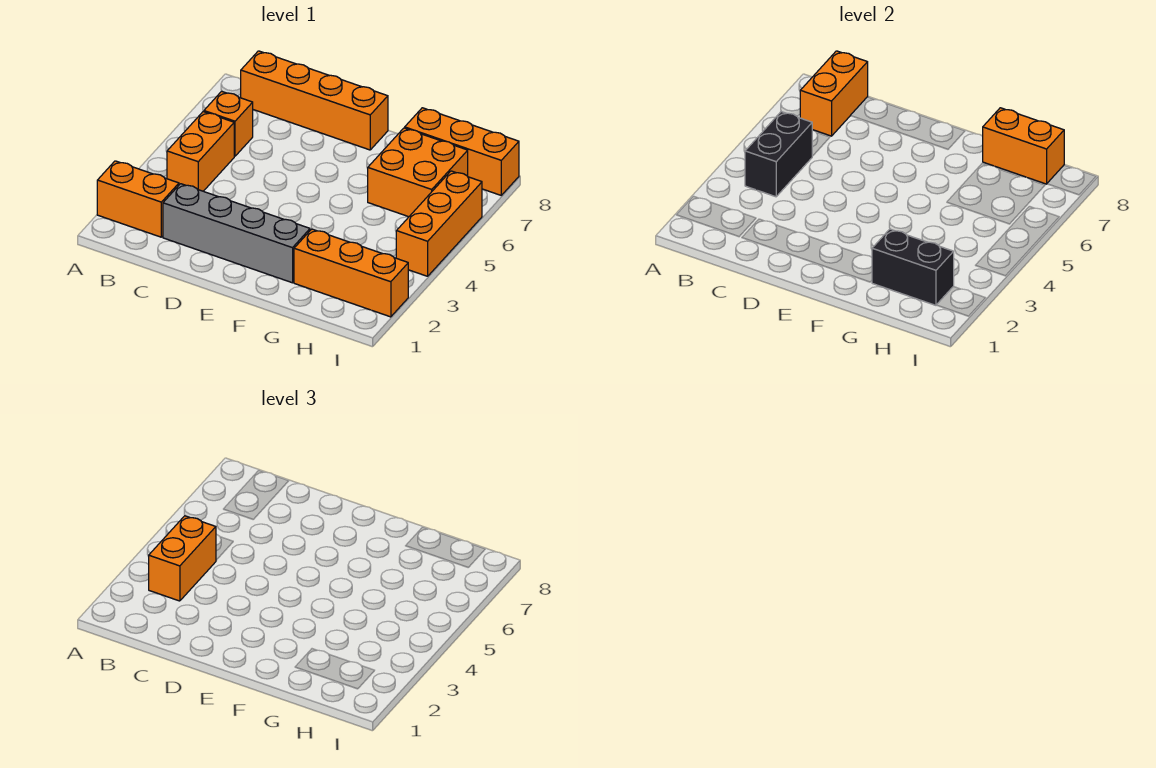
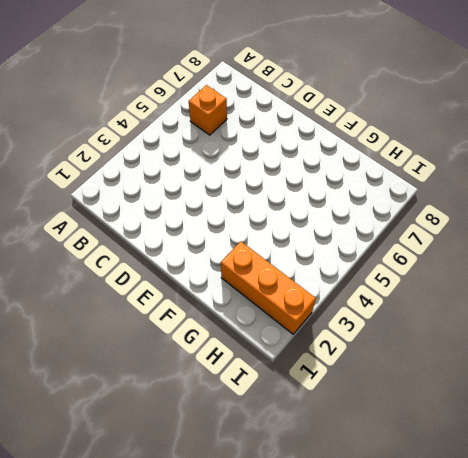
none -> orange 1x2 brick [97,161,179,237]
none -> orange 1x2 brick [167,112,234,191]
none -> orange 1x4 brick [241,51,388,150]

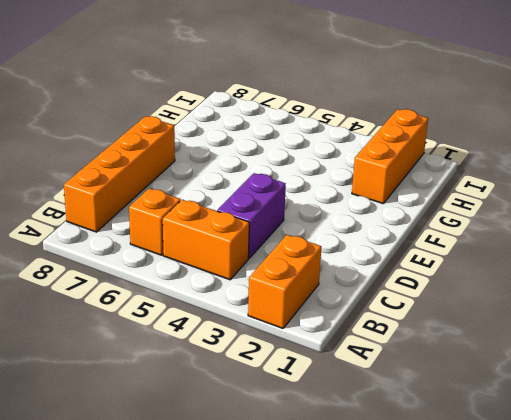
purple 1x2 brick [217,173,286,258] -> none
none -> grey 1x4 brick [163,184,310,283]
none -> orange 2x2 brick [368,128,468,217]
none -> orange 1x3 brick [405,108,519,195]

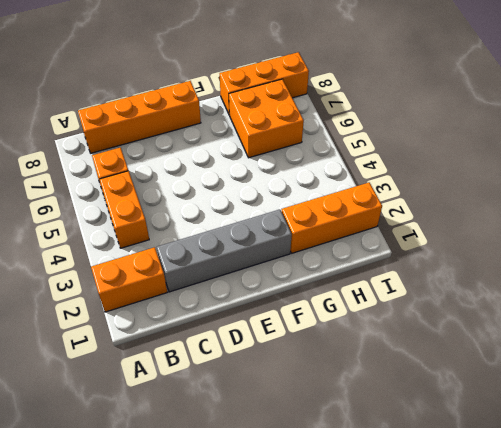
none -> orange 1x3 brick [396,171,482,276]
none -> black 1x2 brick [745,112,812,197]
none -> orange 1x2 brick [800,51,868,136]

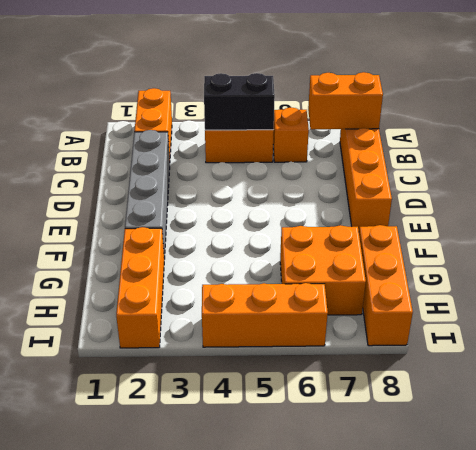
none -> black 1x2 brick [872,229,954,305]
none -> orange 1x2 brick [983,108,1064,184]
none -> orange 1x2 brick [149,516,216,601]

